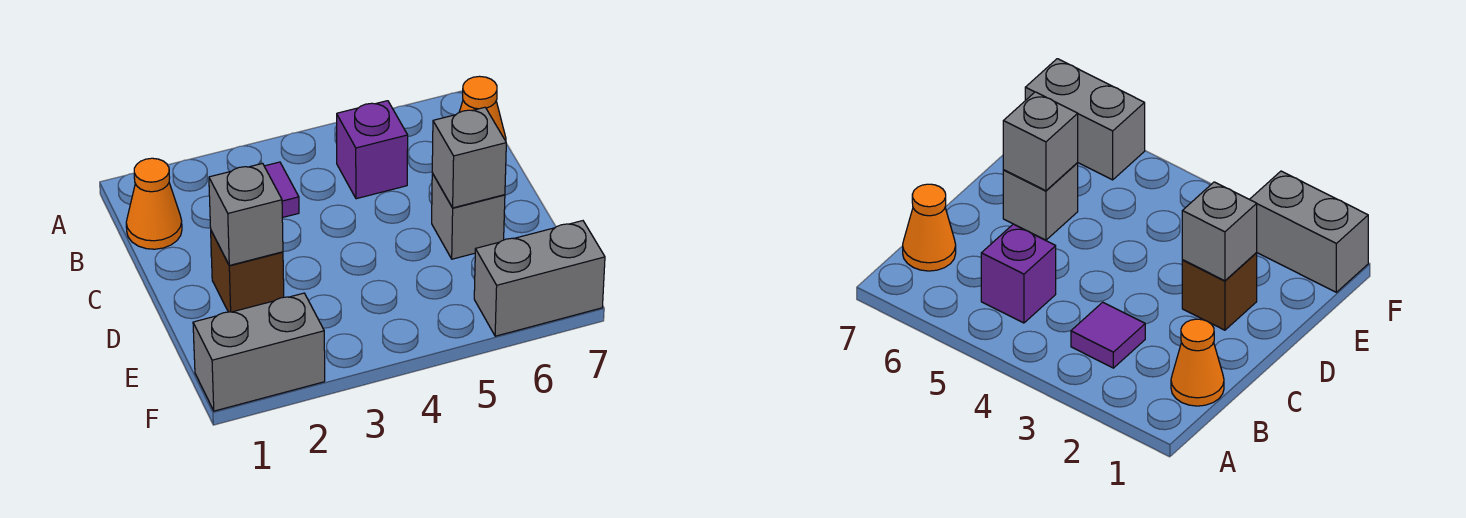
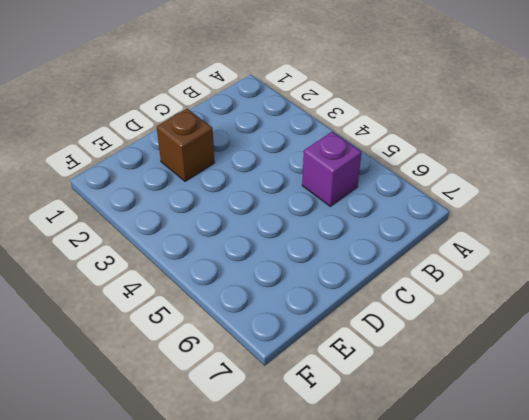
none -> orange 1x1 cone [126,158,182,249]
none -> purple 1x1 tile [264,162,299,218]

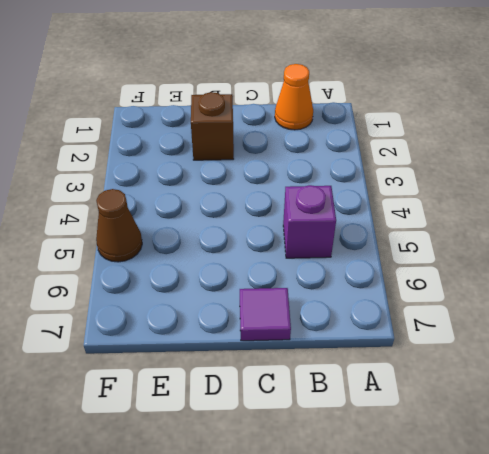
purple 1x1 tile [240,288,291,341] -> purple 1x1 tile moved to [264,162,299,218]
brown 1x1 cone [96,189,142,262] -> none
none -> orange 1x1 cone [459,76,506,141]
none -> grey 1x1 brick [432,173,505,259]

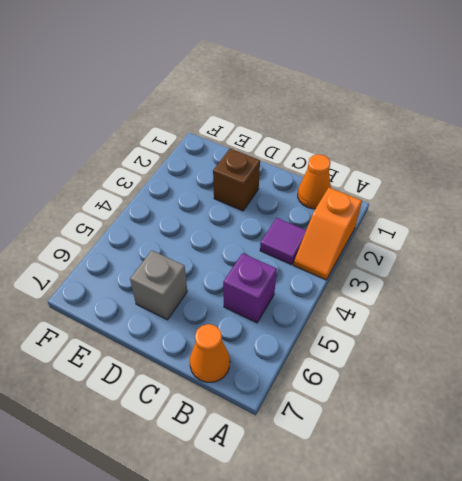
orange 1x2 slope [294,188,362,280] -> none
none -> grey 1x2 brick [193,293,325,411]
none -> grey 1x2 brick [474,221,605,336]

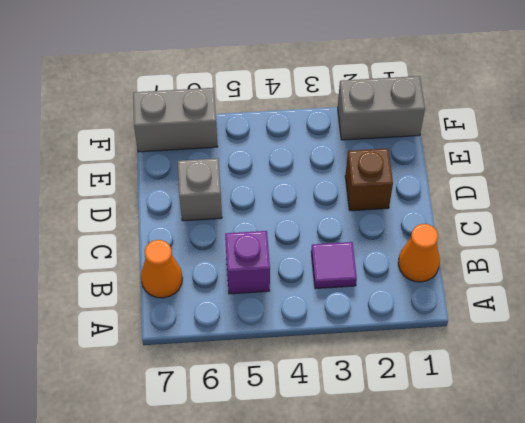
none -> grey 1x1 brick [209,164,283,265]
none -> grey 1x1 brick [432,107,506,208]

